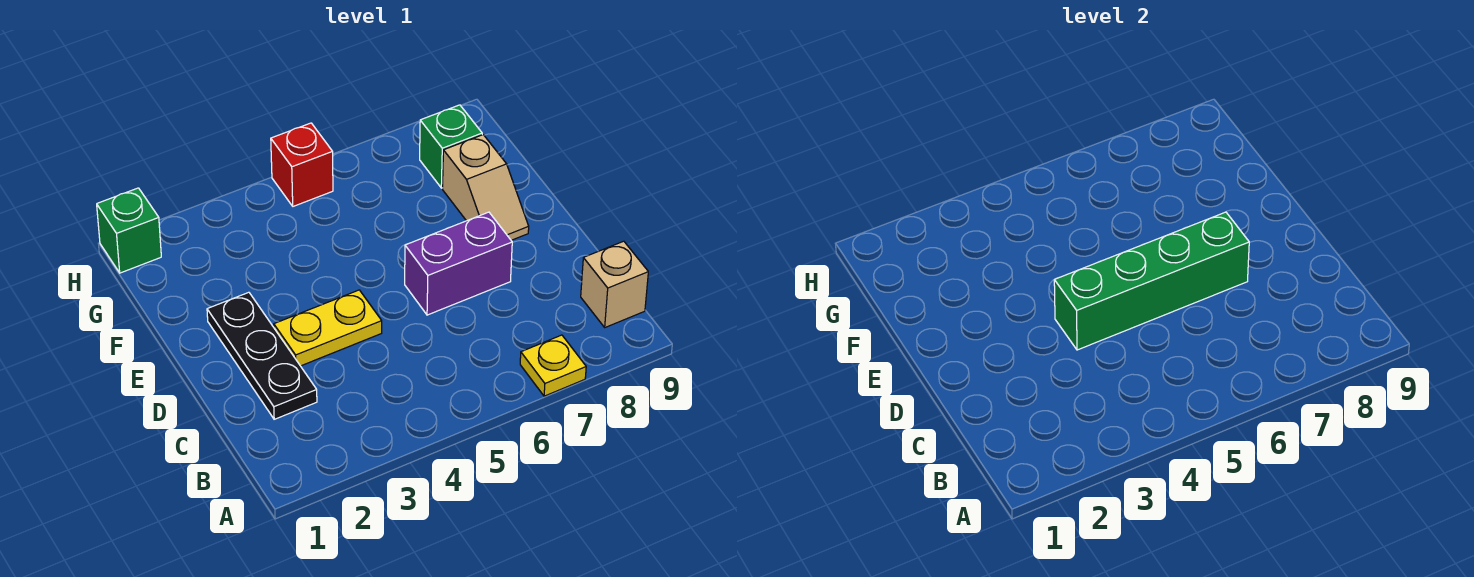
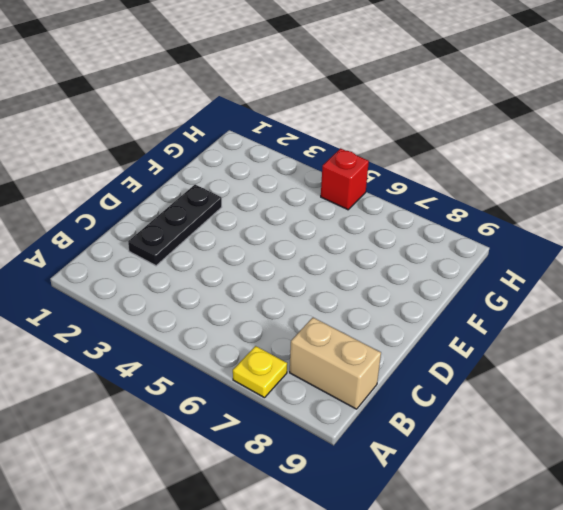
tan 1x2 brick [290,318,381,409] -> tan 1x1 brick [581,241,648,327]
none -> yellow 1x2 plate [274,290,382,366]
none -> purple 1x2 brick [405,212,512,315]

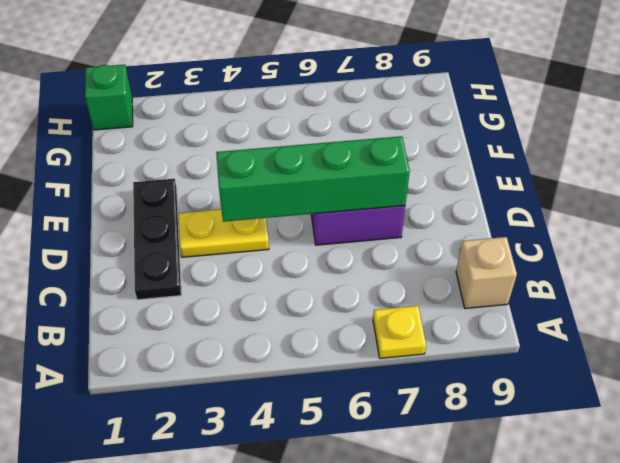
none -> tan 1x2 slope [443,135,529,240]
none -> green 1x1 brick [420,105,482,188]

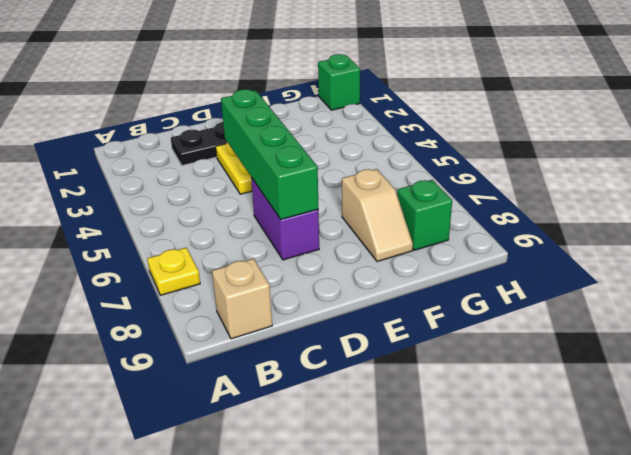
tan 1x2 slope [342,169,413,262] -> tan 1x2 slope turned to [443,135,529,240]
none -> red 1x1 brick [271,123,333,206]

